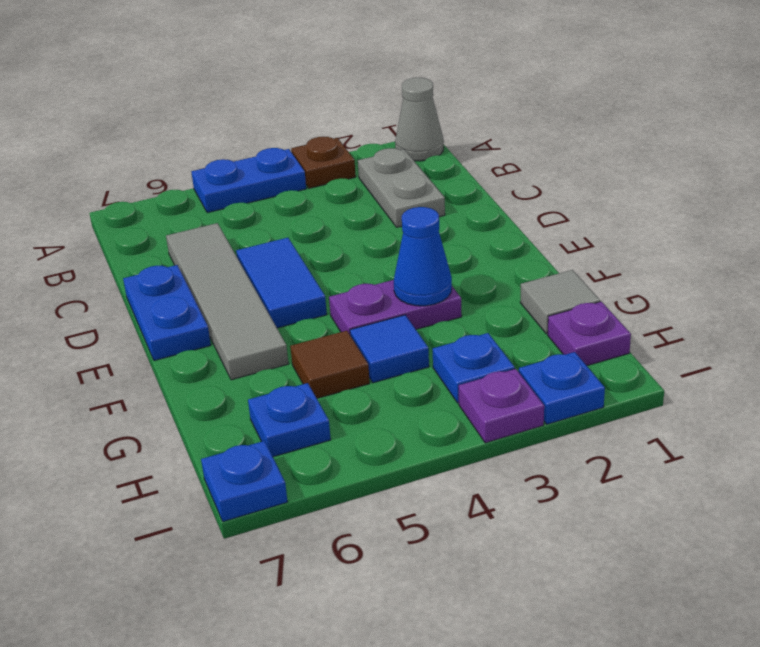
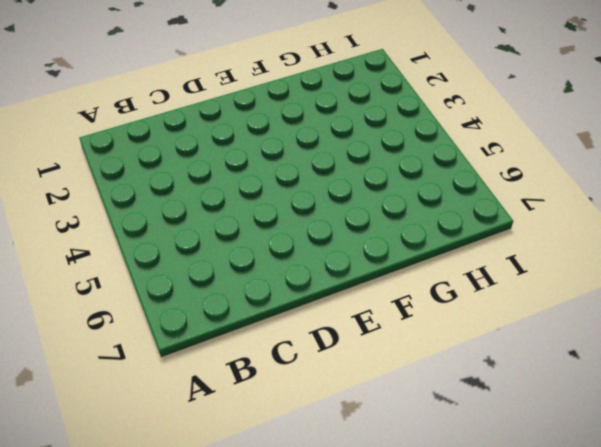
none -> grey 1x1 cone [395,78,444,161]
none -> brown 1x1 plate [291,137,356,188]
none -> blue 1x2 plate [191,148,306,213]

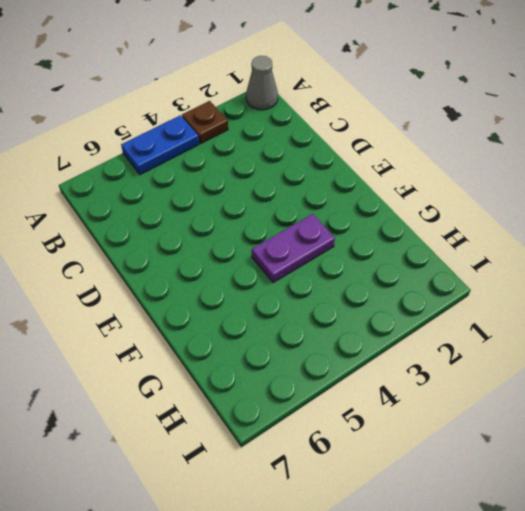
none -> grey 1x2 plate [358,148,445,227]
none -> grey 1x4 tile [166,223,288,380]
none -> blue 1x2 tile [236,238,327,328]

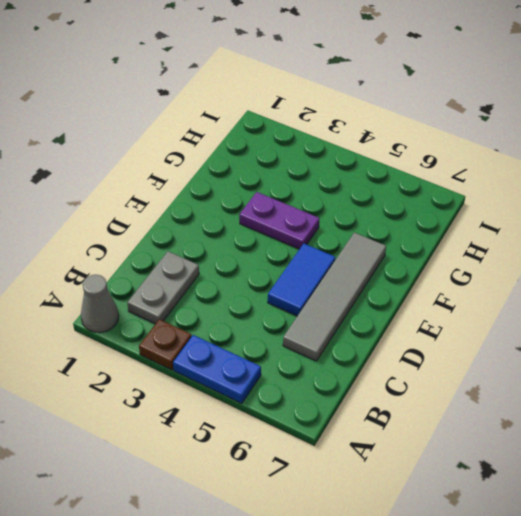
none -> blue 1x2 plate [123,265,211,361]
none -> grey 1x1 tile [520,270,600,334]
none -> blue 1x1 tile [350,315,429,383]

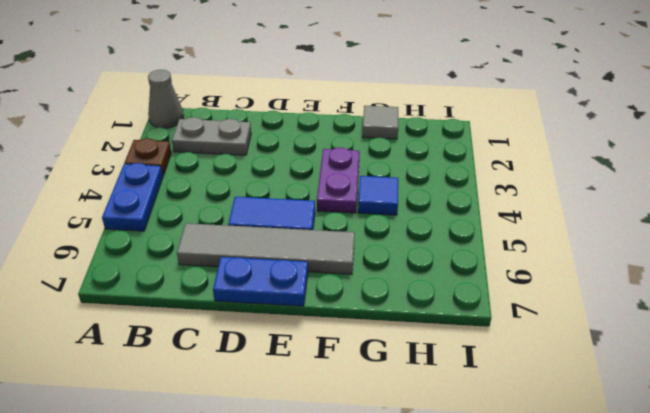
none -> brown 1x1 tile [290,331,370,398]
none -> purple 1x1 plate [548,302,631,366]
none -> blue 1x1 plate [433,333,515,403]

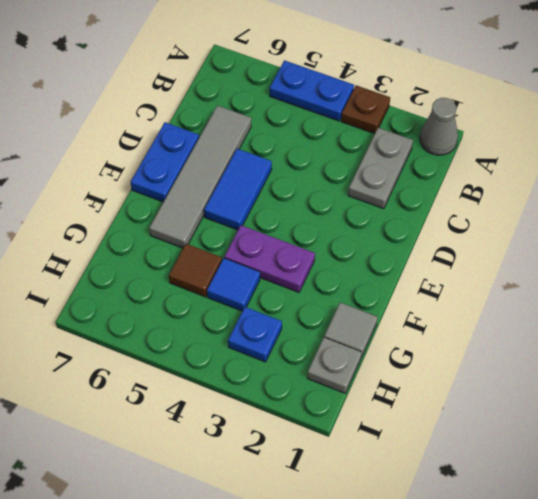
grey 1x1 plate [307,338,362,393] -> purple 1x1 plate [548,302,631,366]
none -> blue 1x1 plate [248,383,331,457]
none -> blue 1x1 plate [519,352,605,424]
none -> purple 1x1 plate [459,369,544,443]

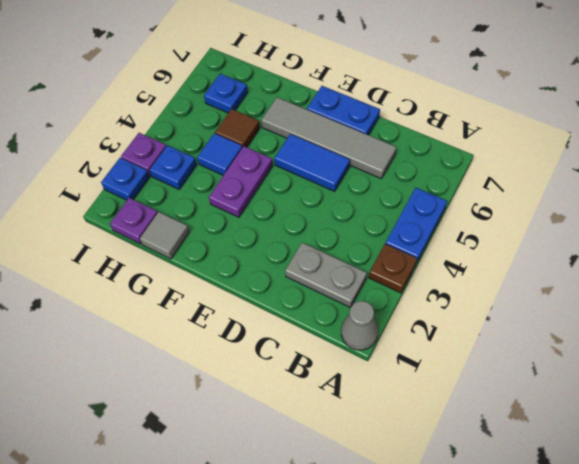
none -> blue 1x1 plate [201,441,288,522]
none -> blue 1x1 cone [394,207,452,306]

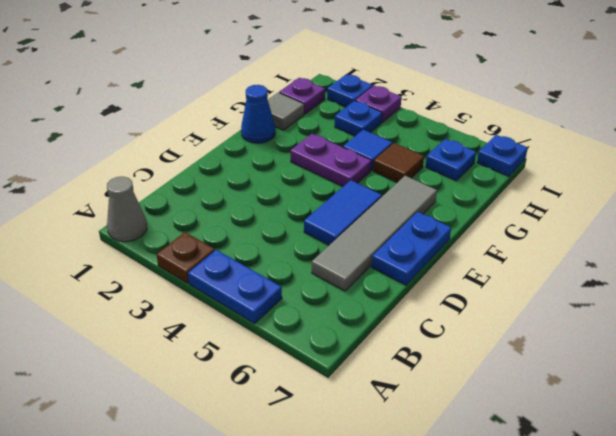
blue 1x1 cone [241,85,275,143] -> blue 1x1 cone moved to [394,207,452,306]
none -> grey 1x2 plate [358,148,445,227]

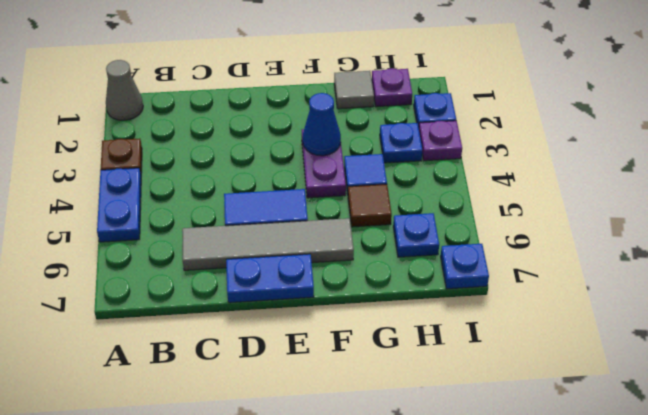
none -> grey 1x2 plate [358,148,445,227]

